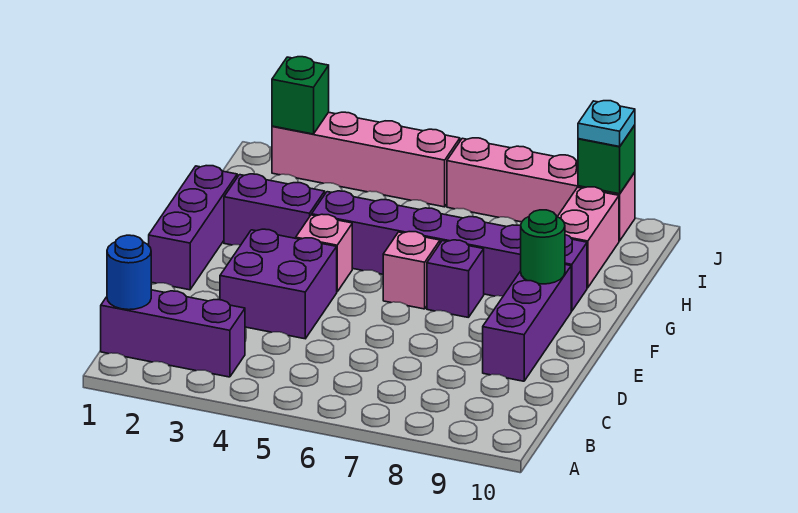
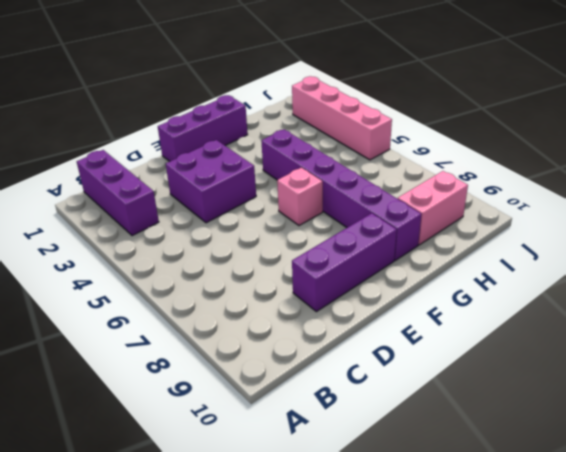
none -> pink 1x1 brick [296,214,352,292]
none -> purple 1x1 brick [427,240,484,318]
none -> purple 1x2 brick [224,174,325,245]

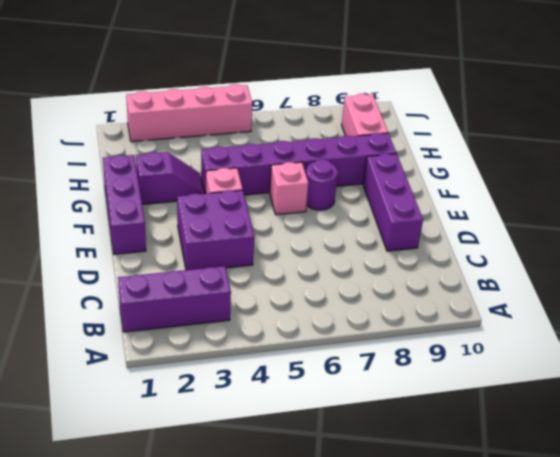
purple 1x1 round brick [306,159,338,210] -> purple 1x1 brick [427,240,484,318]
purple 1x2 slope [136,152,204,204] -> purple 1x2 brick [224,174,325,245]
none -> pink 1x4 brick [447,138,635,241]
none -> blue 1x1 round brick [107,235,151,310]
none -> green 1x1 round brick [521,210,565,284]

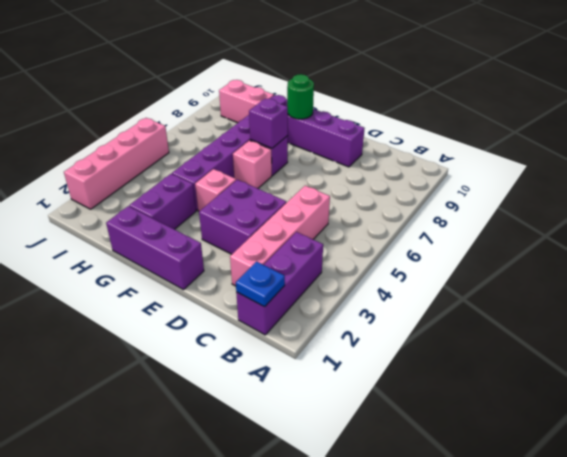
blue 1x1 plate [236,262,285,307] -> blue 1x1 round brick [107,235,151,310]
pink 1x4 brick [230,186,330,286] -> pink 1x4 brick moved to [447,138,635,241]
purple 1x1 brick [249,98,288,148] -> none
none -> green 1x1 brick [272,57,329,134]
none -> green 1x1 brick [578,125,635,194]
none -> cyan 1x1 plate [578,101,635,147]

